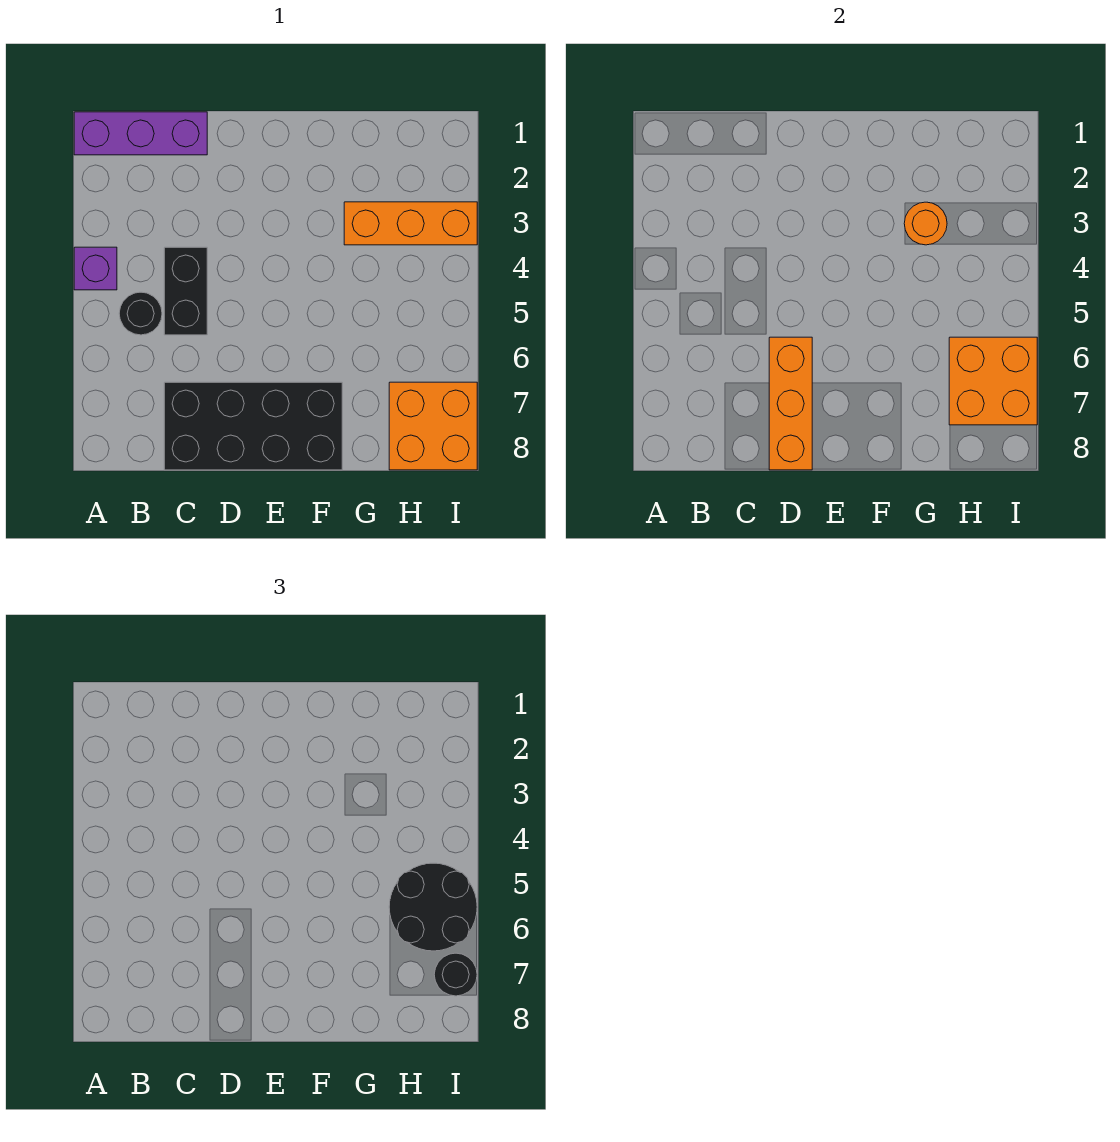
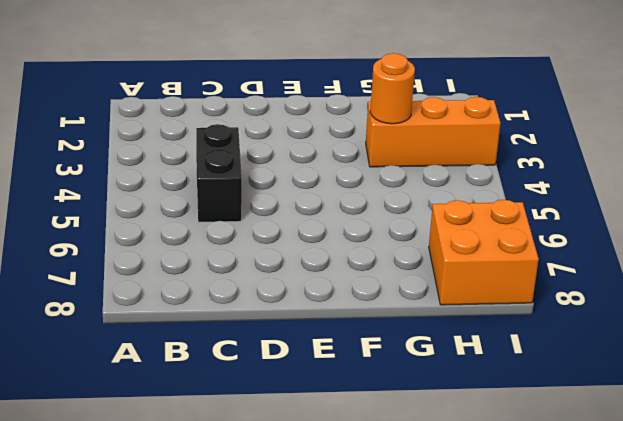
none -> purple 1x3 brick [74,112,207,155]
none -> purple 1x1 brick [74,247,117,290]
none -> black 1x1 round brick [119,292,162,335]

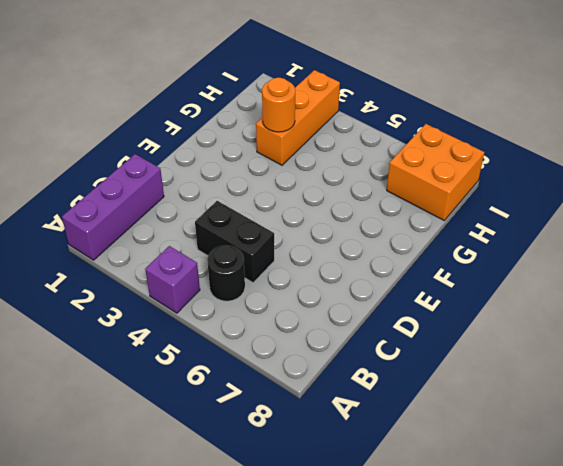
none -> black 2x4 brick [164,382,342,470]
none -> orange 1x3 brick [769,337,812,470]
none -> orange 2x2 brick [949,337,1037,425]

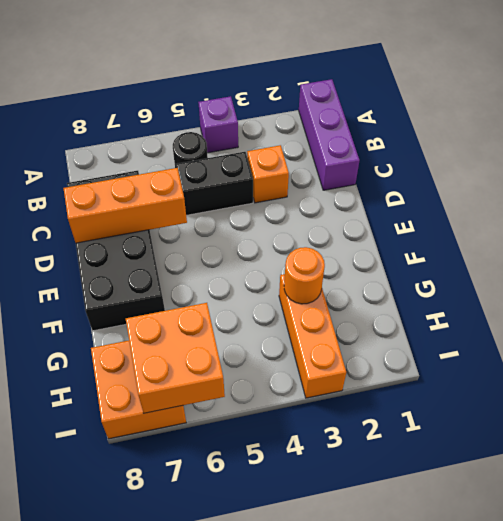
orange 1x1 brick [247,145,289,203] -> none
none -> black 2x2 round brick [389,863,477,951]
none -> black 1x1 round brick [434,953,477,996]

